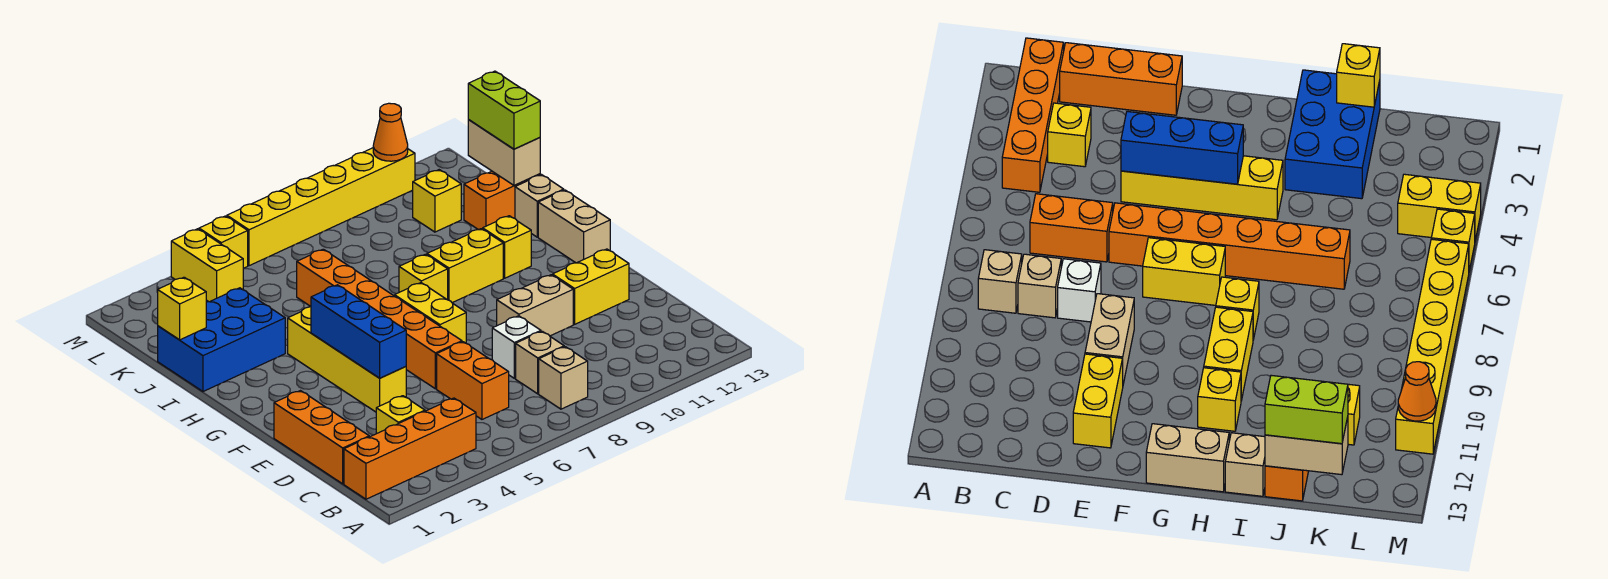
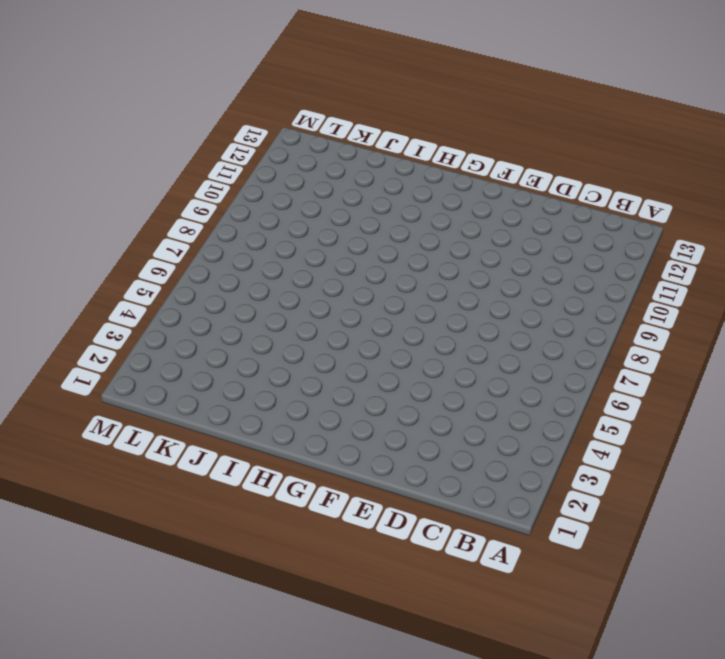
none -> orange 1x4 brick [344,398,476,499]
none -> tan 1x1 brick [539,347,588,409]
none -> orange 1x3 brick [274,391,369,484]

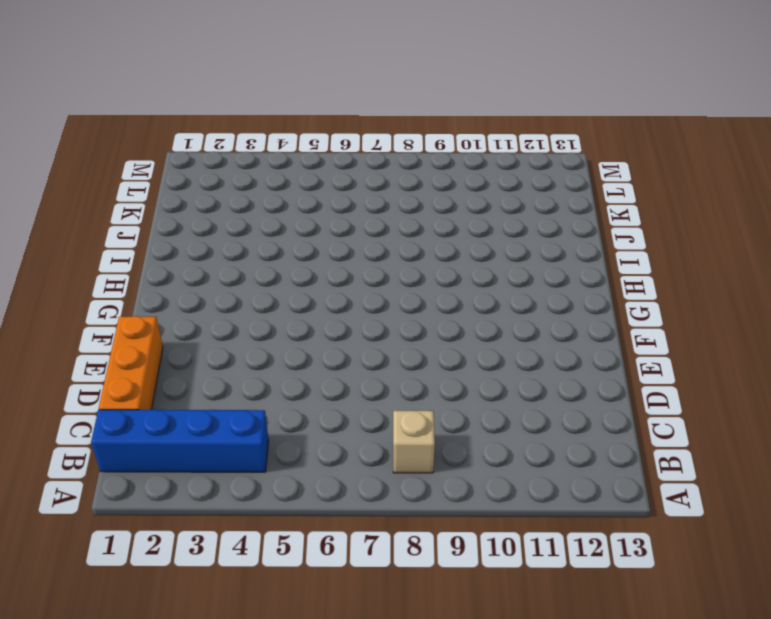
blue 1x4 brick [91,410,269,472] -> orange 1x4 brick [344,398,476,499]
none -> yellow 1x1 brick [376,396,425,434]
none -> orange 1x2 brick [437,342,509,419]
none -> tan 1x1 brick [516,331,564,394]

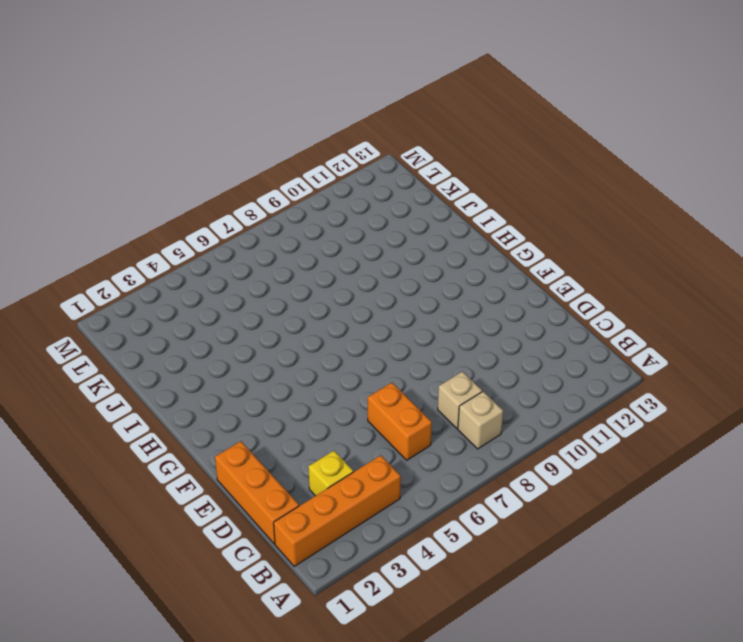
none -> white 1x1 brick [492,316,541,378]
none -> yellow 1x4 brick [288,307,406,412]
none -> orange 1x6 brick [297,249,462,389]

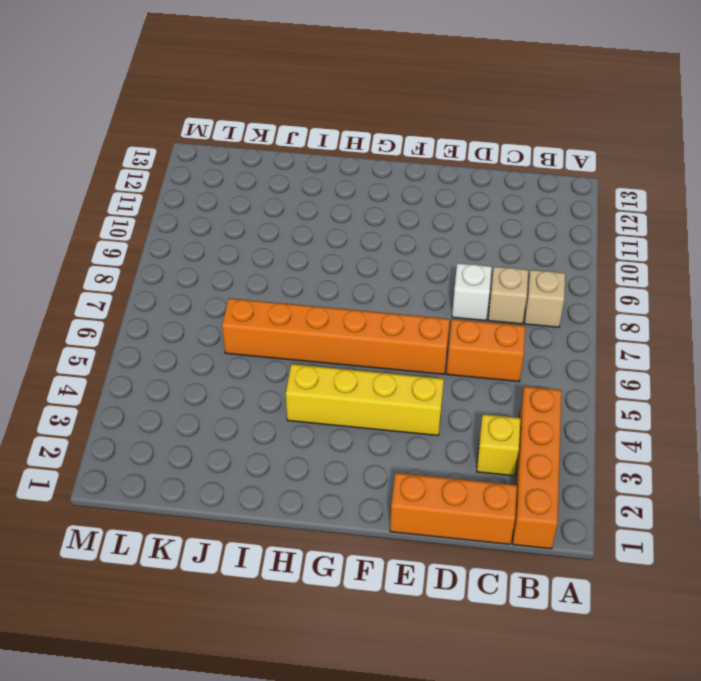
none -> tan 1x2 brick [497,275,573,336]
none -> yellow 1x2 brick [553,249,629,324]
none -> yellow 1x2 brick [395,283,466,343]

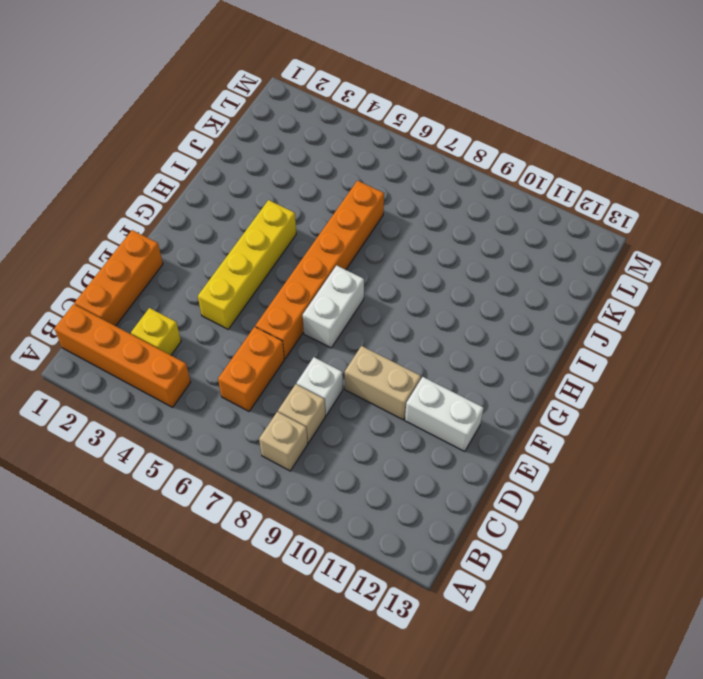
white 1x2 brick [405,377,484,452] -> yellow 1x2 brick [553,249,629,324]
white 1x2 brick [303,265,364,348] -> yellow 1x2 brick [395,283,466,343]
none -> tan 1x2 brick [538,190,610,263]
none -> yellow 1x1 brick [399,254,448,300]
none -> yellow 1x2 brick [427,229,503,303]

